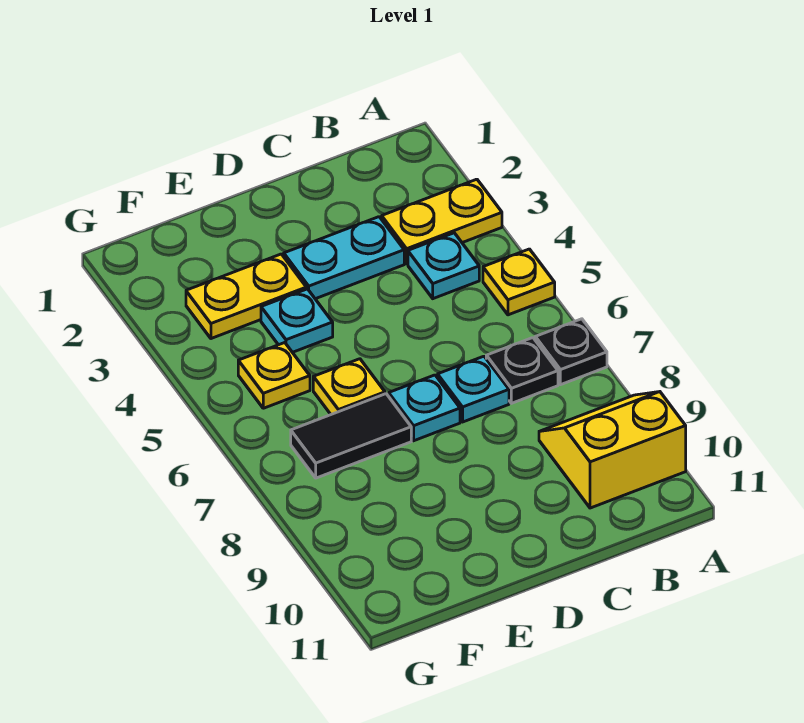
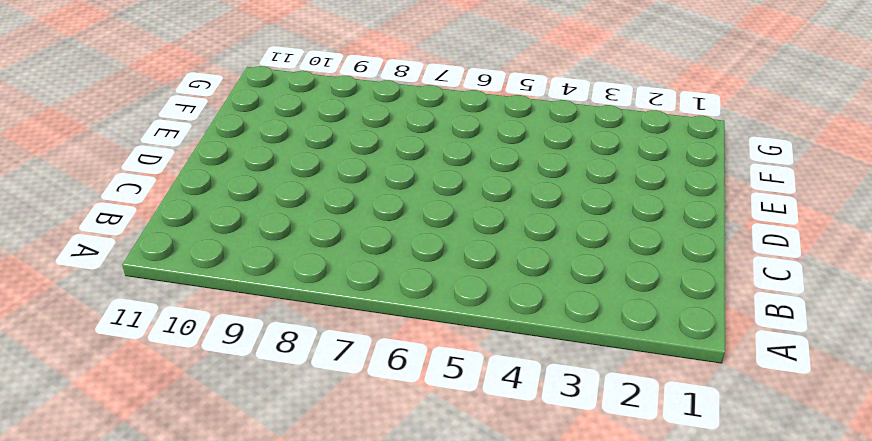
none -> yellow 1x2 plate [382,179,502,264]
none -> yellow 1x1 plate [483,249,555,315]
none -> black 1x1 plate [535,319,607,385]

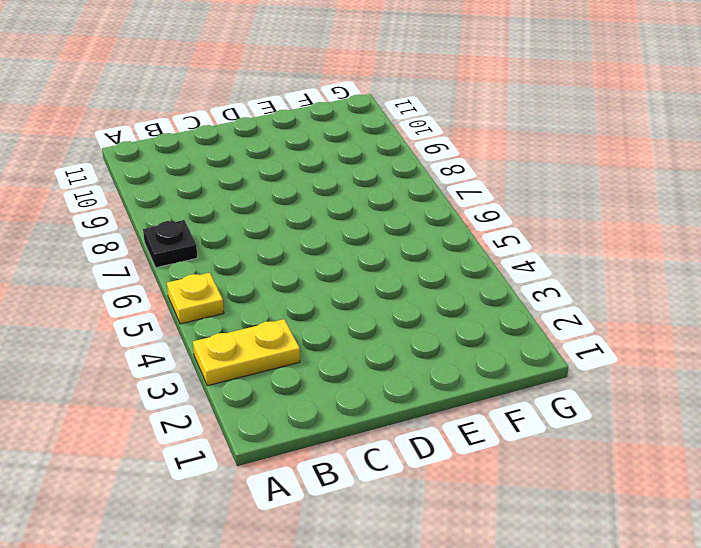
none -> yellow 2x2 slope [539,392,686,508]
none -> cyan 1x1 plate [408,233,479,299]
none -> black 1x1 plate [486,338,558,403]

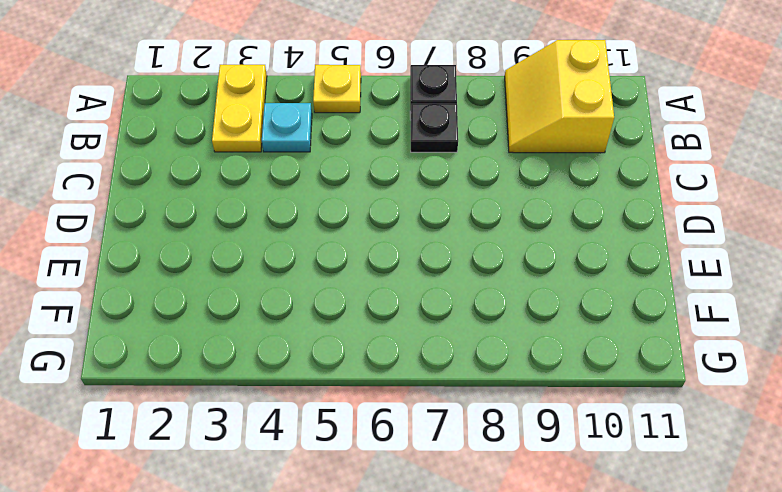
none -> cyan 1x2 plate [284,217,404,299]
none -> cyan 1x1 plate [438,356,509,422]
none -> cyan 1x1 plate [389,375,460,441]

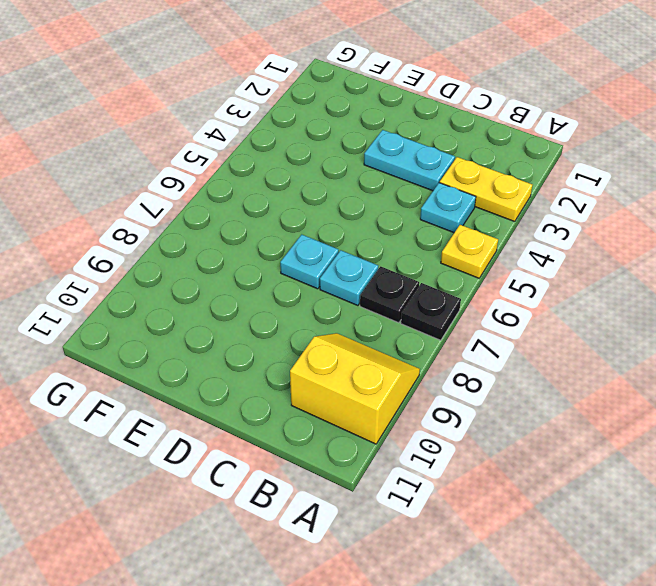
none -> yellow 1x2 plate [186,254,306,339]
none -> cyan 1x1 plate [261,289,333,352]
none -> yellow 1x1 plate [313,359,385,414]

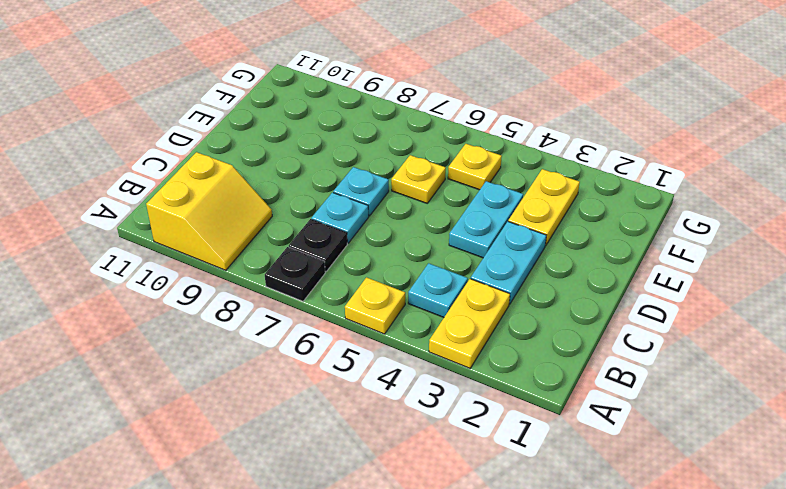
cyan 1x2 plate [449,181,523,258] -> cyan 1x1 plate [261,289,333,352]
none -> black 1x2 tile [291,394,411,478]

